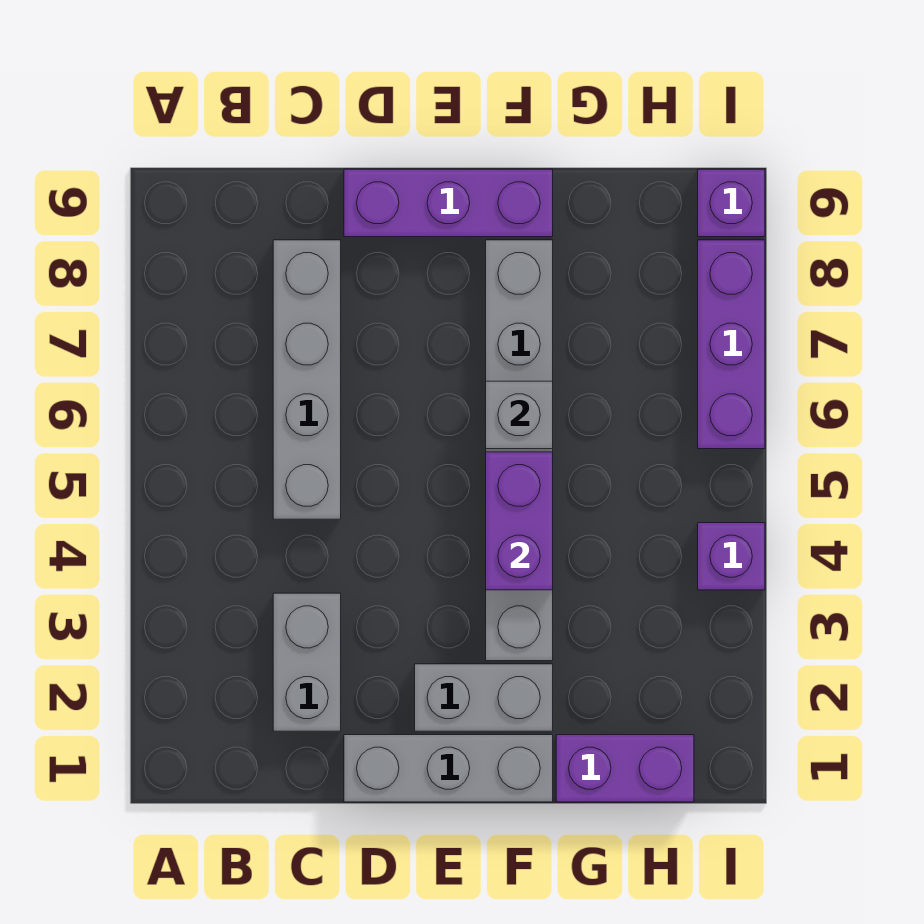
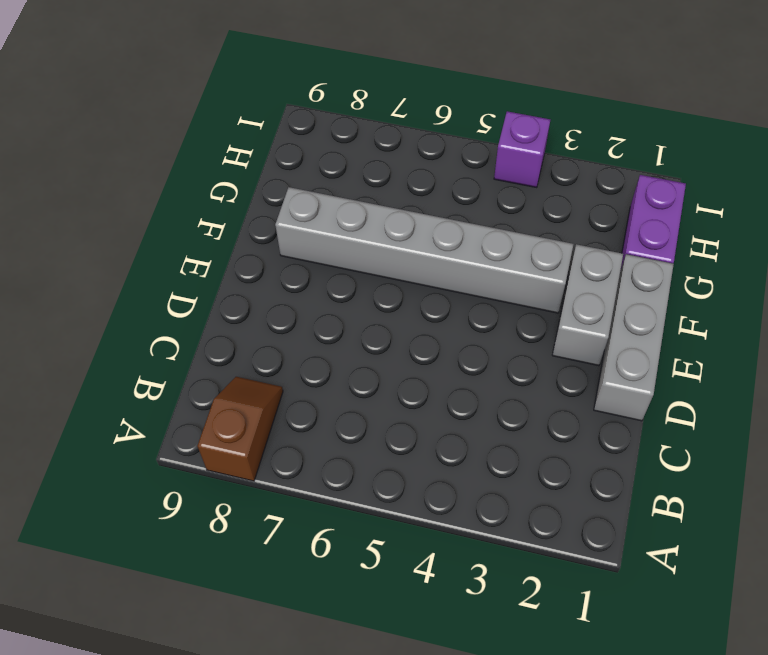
brown 1x2 slope [197,377,283,481] -> none
none -> grey 1x2 brick [273,593,341,731]
none -> grey 1x4 brick [273,240,341,519]
none -> purple 1x3 brick [344,169,553,237]

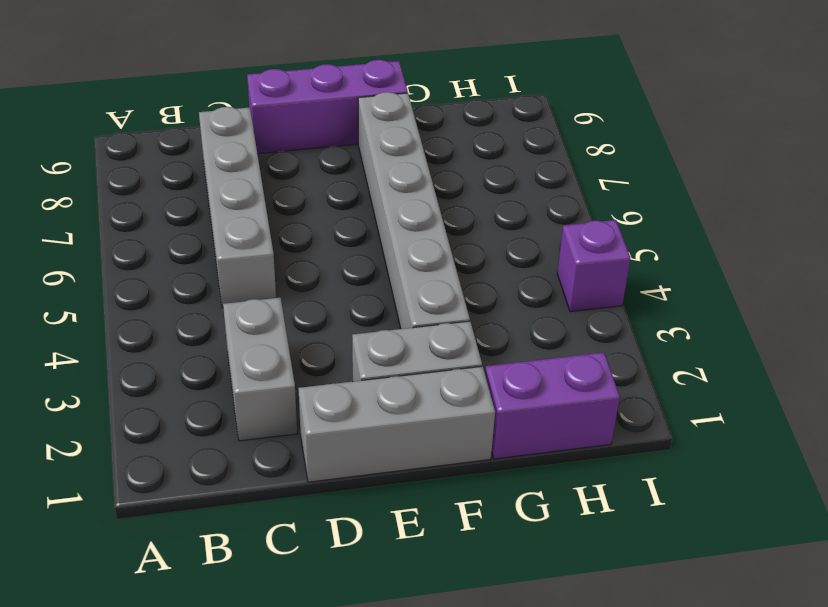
none -> purple 1x3 brick [698,240,765,449]
none -> purple 1x1 brick [698,169,765,237]
none -> purple 1x2 brick [486,452,553,590]

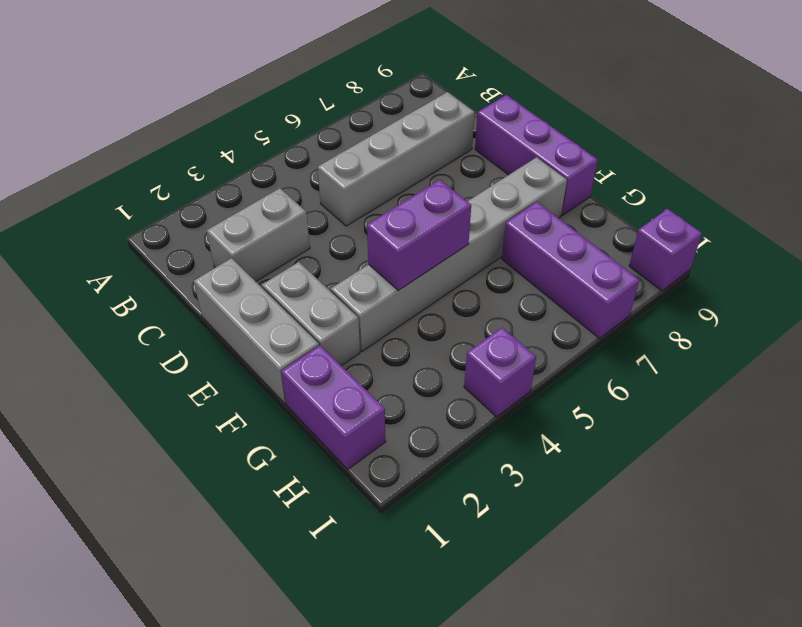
purple 1x3 brick [502,202,639,339] -> purple 1x3 brick turned to [698,240,765,449]
none -> grey 1x1 brick [486,381,553,449]

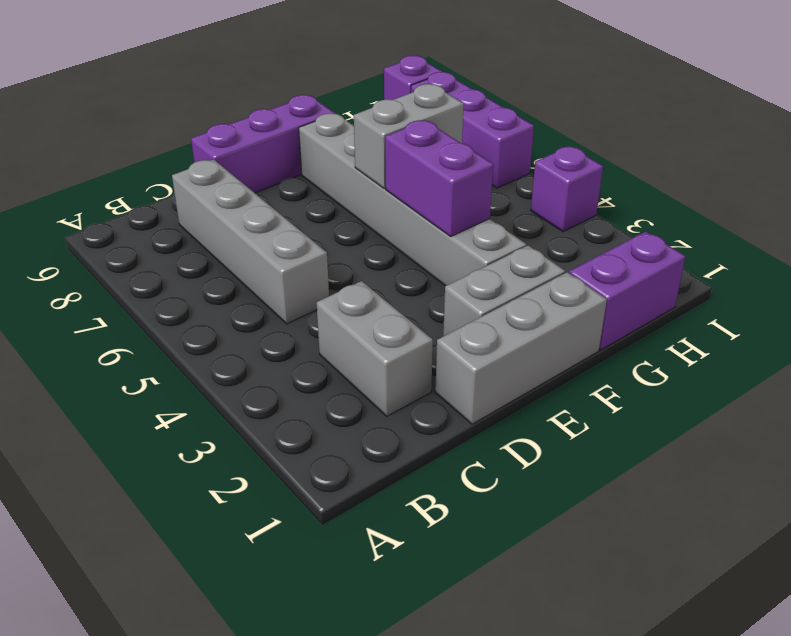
grey 1x2 brick [354,84,464,188] -> grey 1x1 brick [486,381,553,449]

